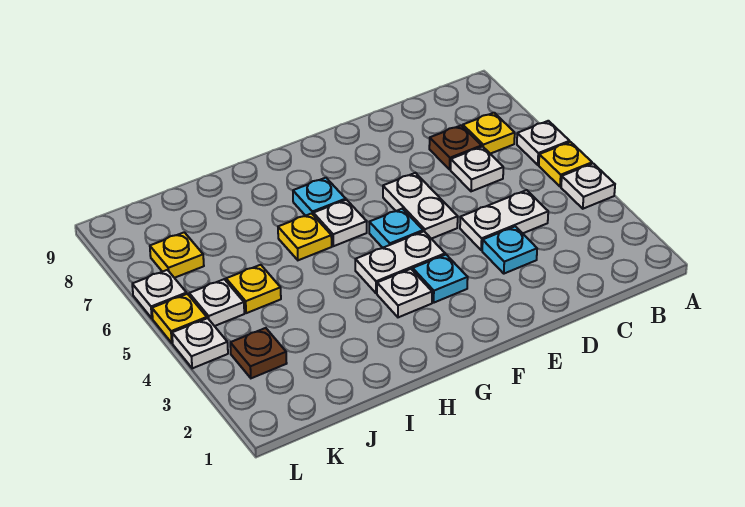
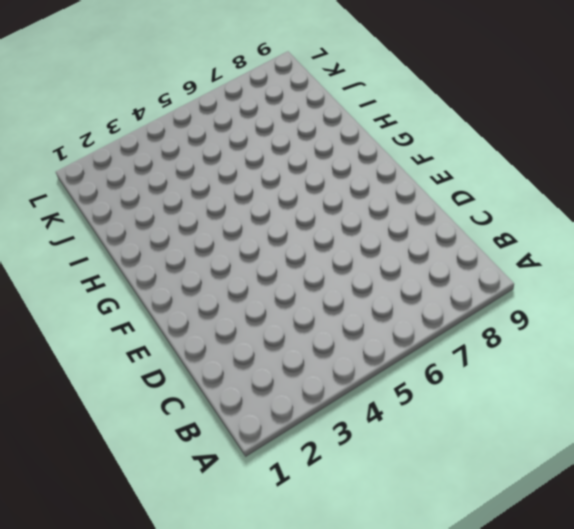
none -> white 1x1 plate [561,164,615,209]
none -> yellow 1x1 plate [539,142,592,187]
none -> white 1x1 plate [517,121,570,165]

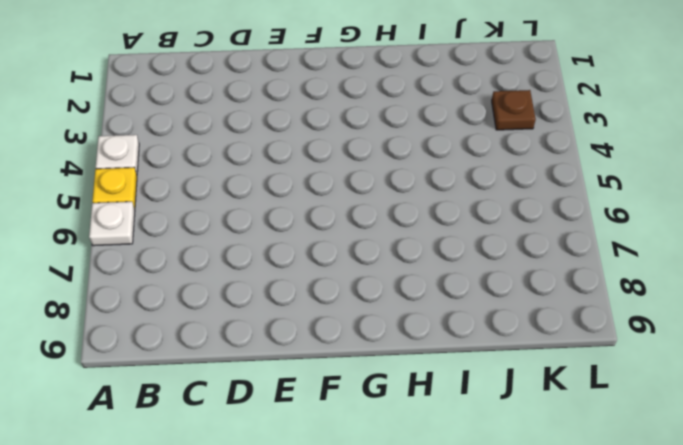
none -> yellow 1x1 plate [463,113,515,154]
none -> white 1x2 plate [460,190,548,250]
none -> white 1x1 plate [451,147,503,191]

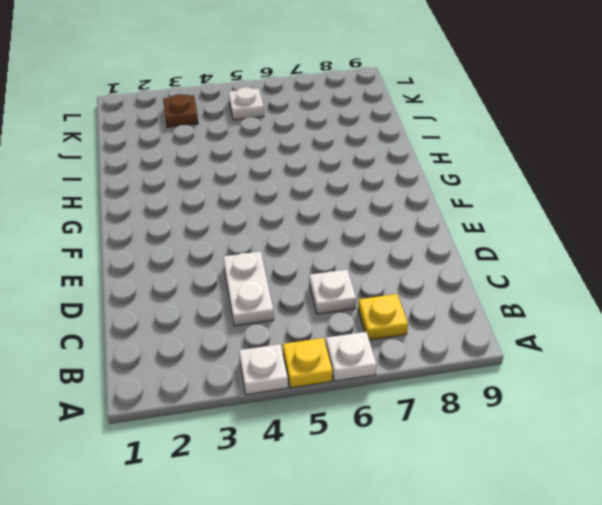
none -> brown 1x1 plate [429,125,482,169]
none -> cyan 1x1 plate [482,226,537,274]
none -> white 1x2 plate [383,173,458,239]

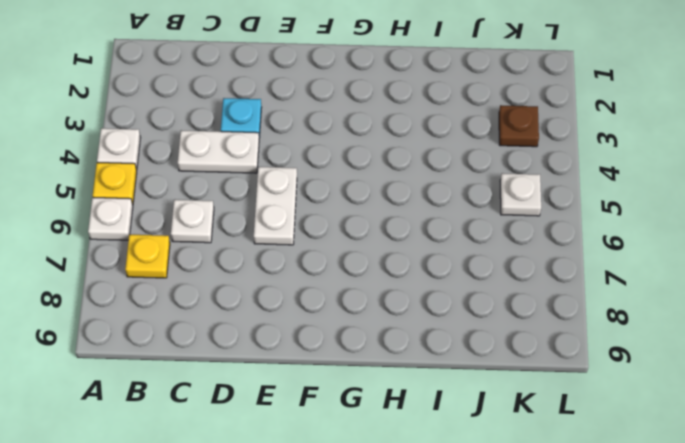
none -> brown 1x1 plate [429,125,482,169]
none -> cyan 1x1 plate [413,255,468,303]
none -> white 1x2 plate [355,231,445,293]

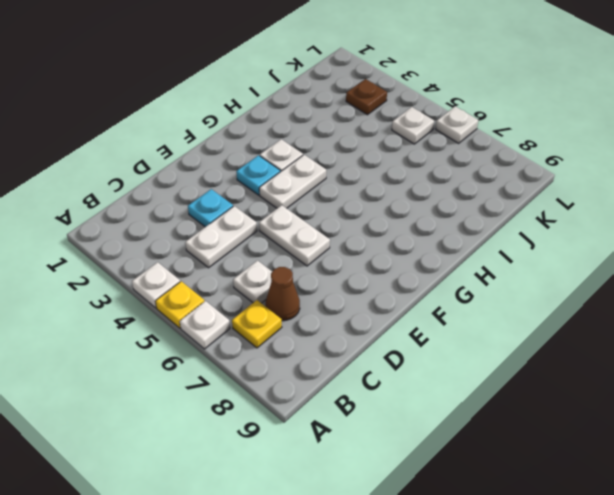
brown 1x1 cone [266,267,300,321] -> brown 1x1 plate [429,125,482,169]
none -> cyan 1x1 plate [369,209,423,248]
none -> white 1x1 plate [313,200,367,246]
none -> cyan 1x1 plate [293,178,346,216]

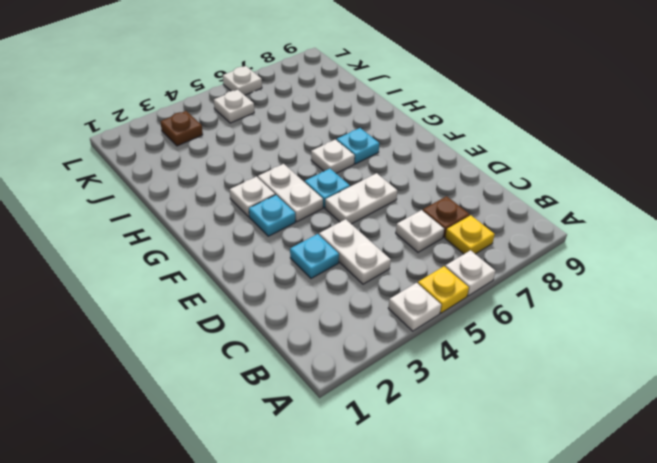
none -> yellow 1x1 plate [278,214,332,260]
none -> yellow 1x1 plate [226,265,281,313]
none -> yellow 1x1 plate [150,232,204,278]

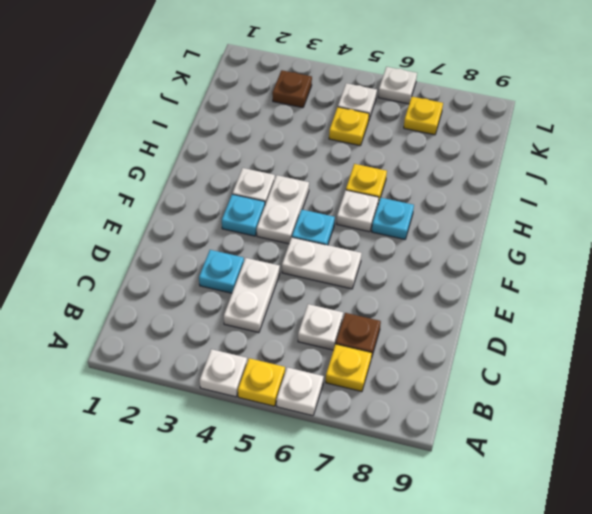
none -> white 1x1 plate [172,318,228,368]
none -> yellow 1x1 plate [152,294,207,343]

